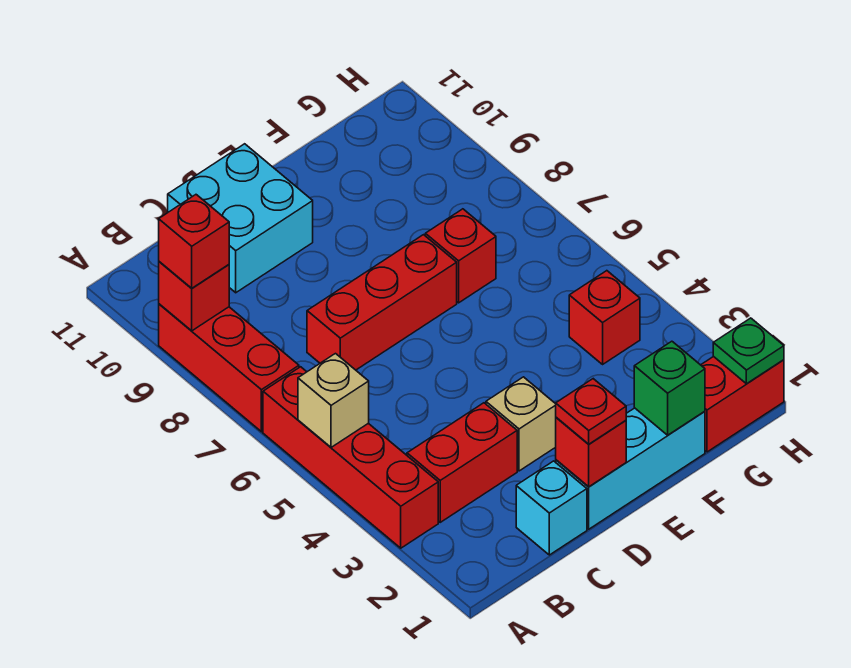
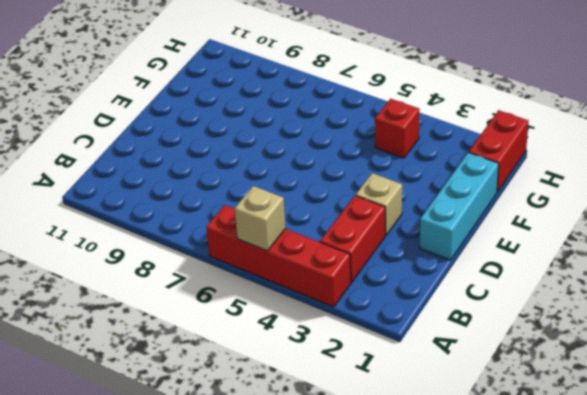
none -> red 1x3 brick [159,304,299,432]
none -> cyan 1x1 brick [516,461,587,555]
none -> red 1x3 brick [307,235,457,370]

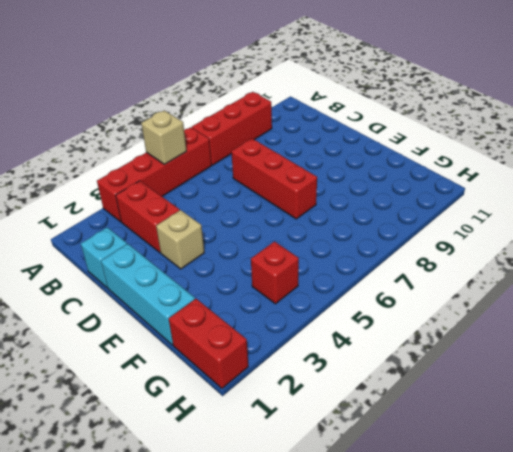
none -> cyan 2x2 brick [168,144,313,293]
none -> red 1x1 brick [425,209,496,303]
none -> red 1x1 brick [159,262,229,331]

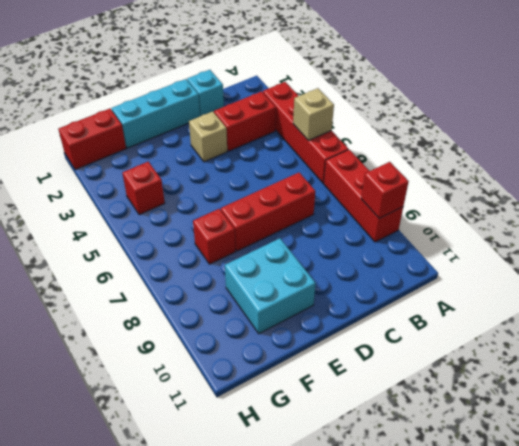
cyan 2x2 brick [225,238,316,334] -> cyan 2x2 brick moved to [168,144,313,293]
none -> red 1x1 brick [556,417,626,487]
none -> green 1x1 brick [634,341,705,435]
none -> green 1x1 plate [713,318,784,384]

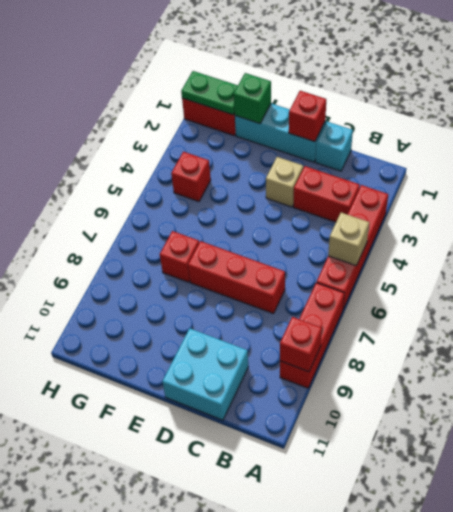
green 1x2 plate [181,71,238,115] -> green 1x1 plate [713,318,784,384]
none -> red 1x1 brick [159,195,229,288]
none -> red 1x1 plate [556,379,626,444]

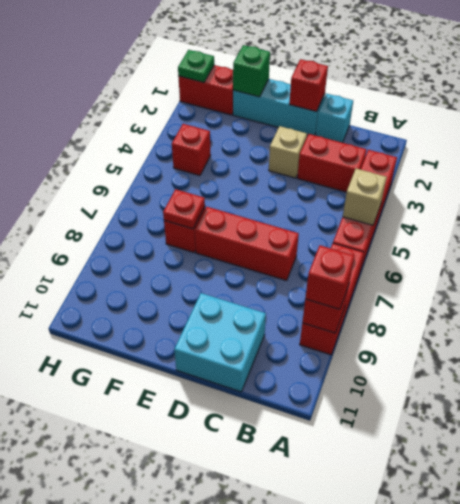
red 1x1 plate [163,189,205,229] -> red 1x1 plate moved to [556,379,626,444]

